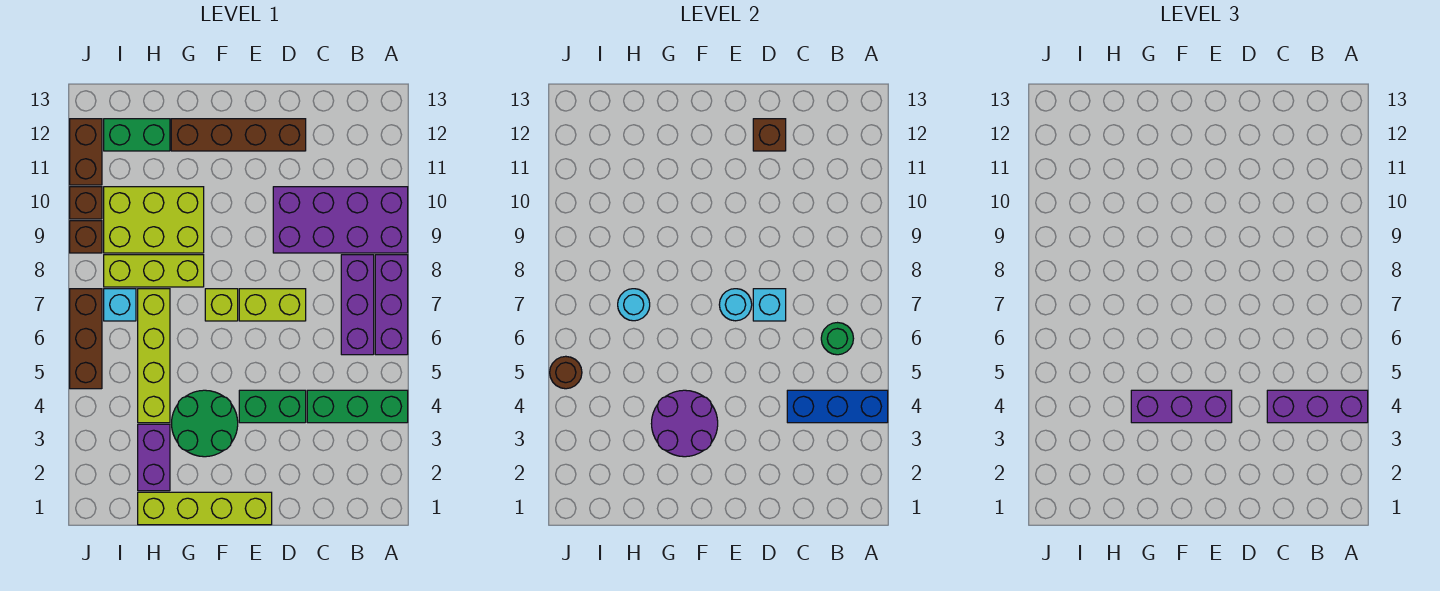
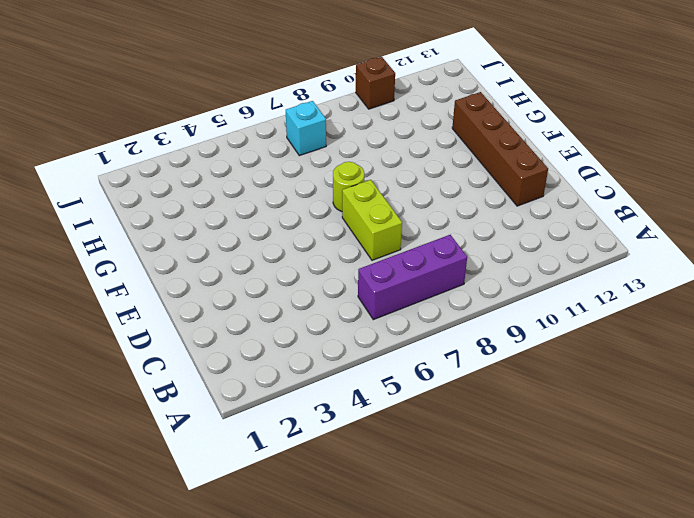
lime 1x1 round brick [333,162,364,212] -> lime 1x1 brick [205,289,238,321]
none -> green 1x3 brick [307,390,408,423]
none -> purple 1x3 brick [375,255,408,355]
none -> purple 2x4 brick [273,187,408,253]
none -> green 1x2 brick [239,390,306,423]

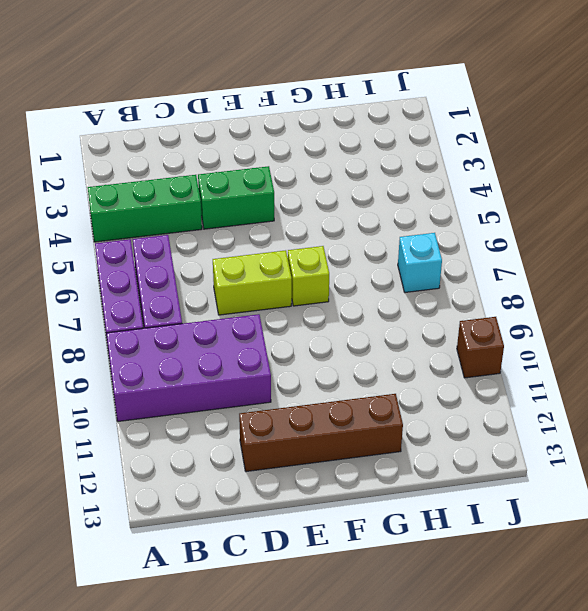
none -> lime 1x4 brick [138,492,272,525]
none -> green 2x2 round brick [171,390,238,457]
none -> lime 1x3 brick [104,255,204,287]
none -> lime 2x3 brick [104,187,204,253]

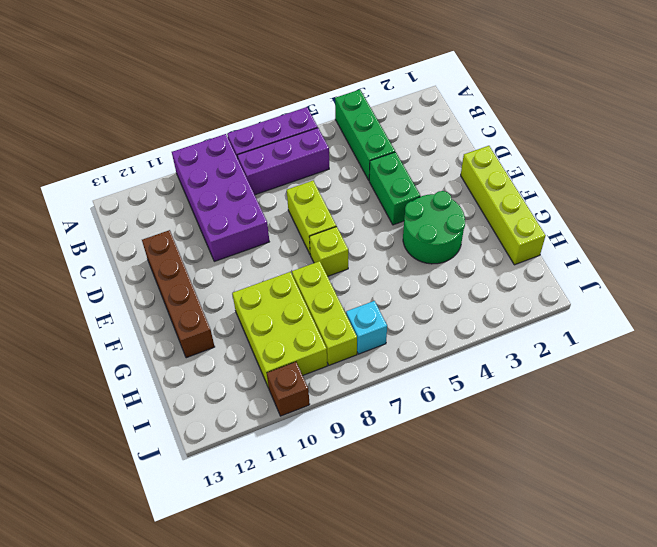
none -> purple 1x2 brick [138,424,170,491]
none -> lime 1x4 brick [138,289,170,423]
none -> green 1x2 brick [104,119,170,151]
none -> brown 1x3 brick [70,289,102,389]

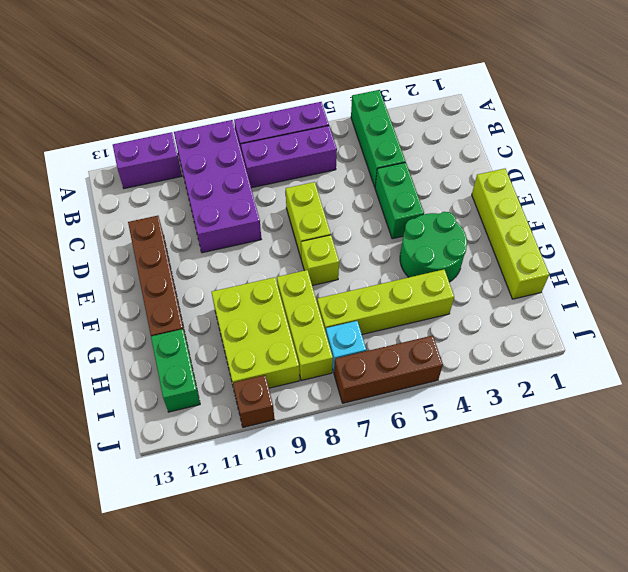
purple 1x2 brick [113,132,182,189] -> purple 1x2 brick moved to [138,424,170,491]
none -> brown 1x1 brick [70,221,102,253]
none -> brown 1x2 brick [70,119,102,185]
none -> blue 1x3 brick [787,390,888,423]
none -> green 1x1 round brick [821,323,854,355]

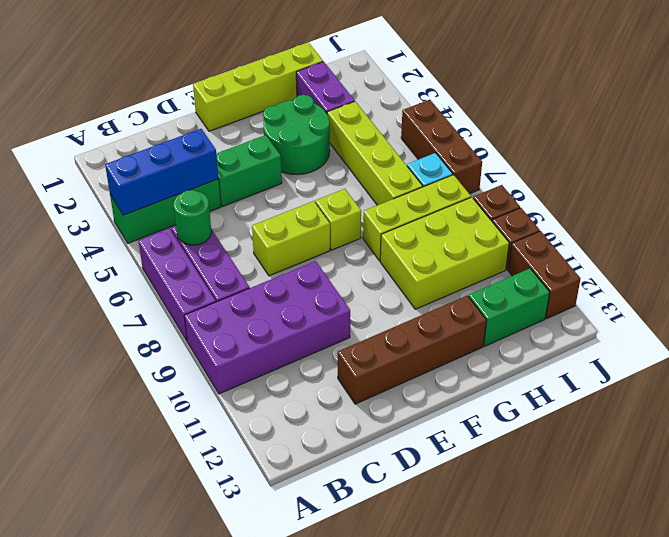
none -> cyan 1x1 brick [753,289,786,321]
none -> brown 1x1 brick [753,119,786,151]
none -> cyan 1x1 round brick [719,289,752,321]
none -> purple 2x2 round brick [651,390,718,457]

